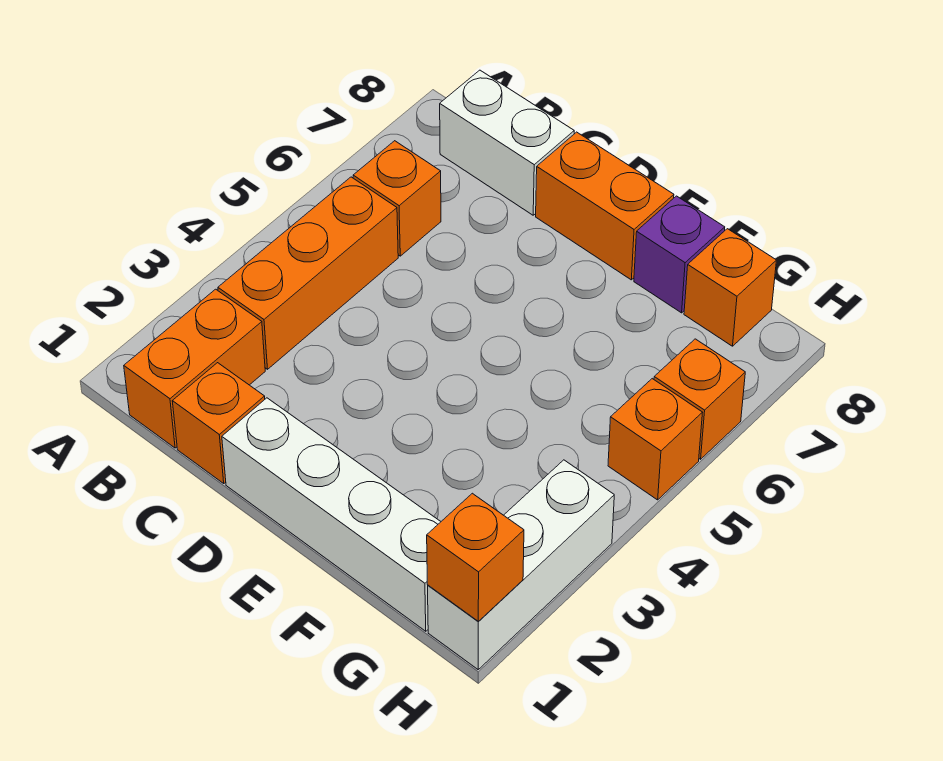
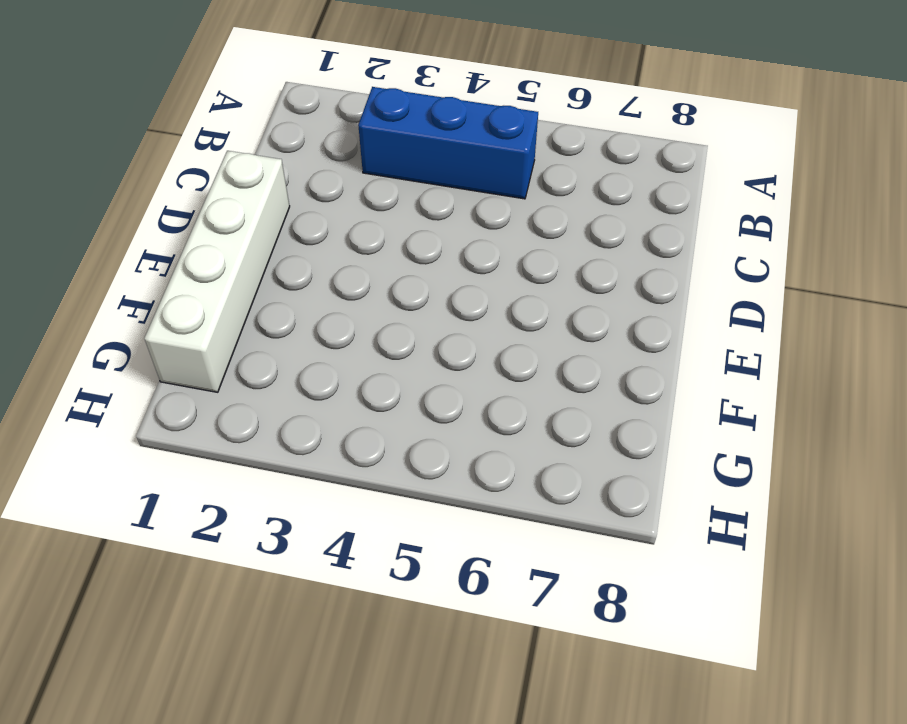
blue 1x3 brick [358,87,538,199] -> orange 1x3 brick [218,177,398,369]
none -> orange 1x2 brick [124,289,265,448]
none -> orange 1x1 brick [353,141,441,256]
none -> white 1x2 brick [440,70,574,215]

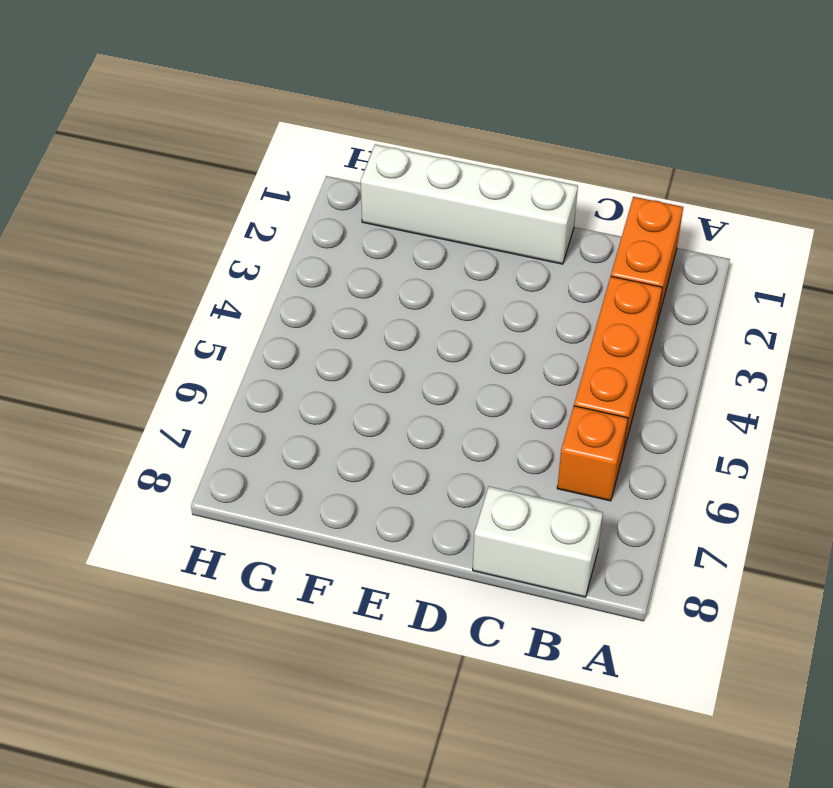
none -> orange 1x1 brick [172,363,265,483]
none -> orange 1x2 brick [536,132,674,280]
none -> purple 1x1 brick [634,196,725,313]

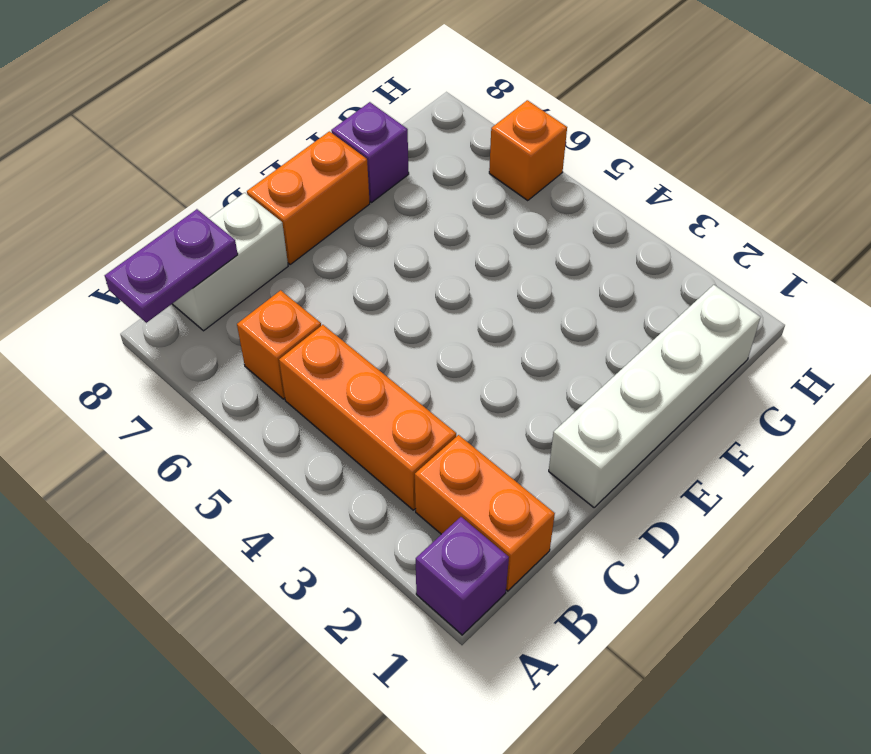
purple 1x1 brick [416,517,509,635] -> none
purple 1x2 plate [105,209,238,323] -> none
none -> orange 1x1 brick [172,363,265,483]
none -> orange 1x1 brick [684,229,777,346]
none -> white 1x3 brick [428,460,614,669]

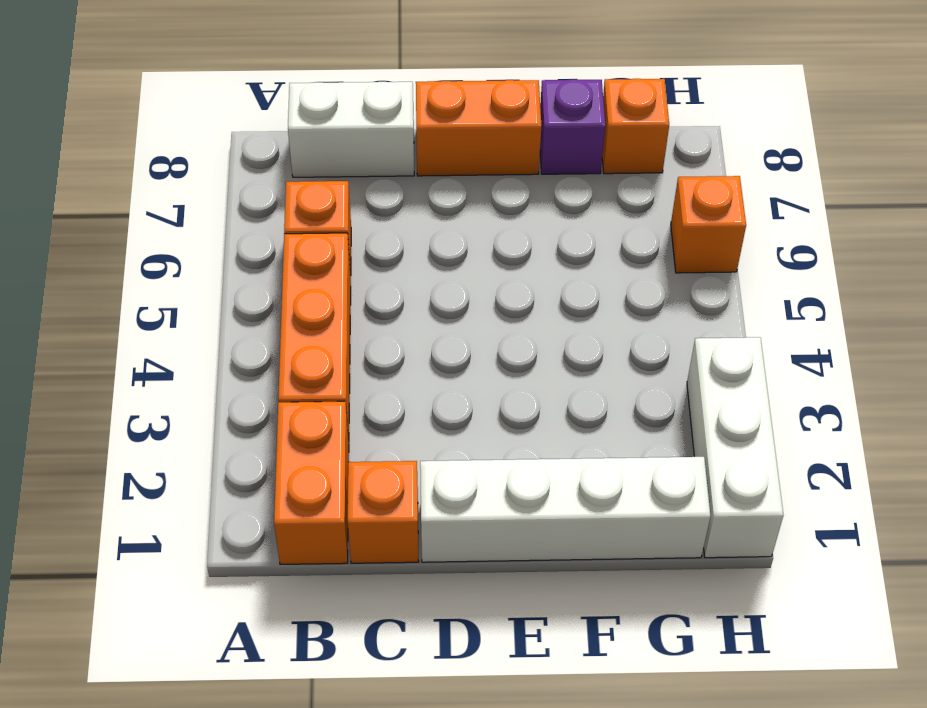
none -> orange 1x1 brick [608,379,703,500]
none -> orange 1x1 brick [427,493,524,621]

